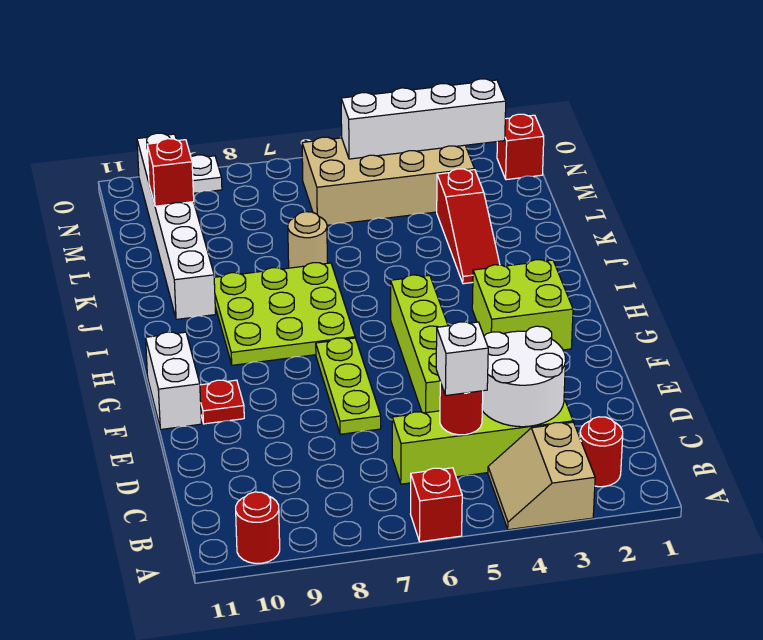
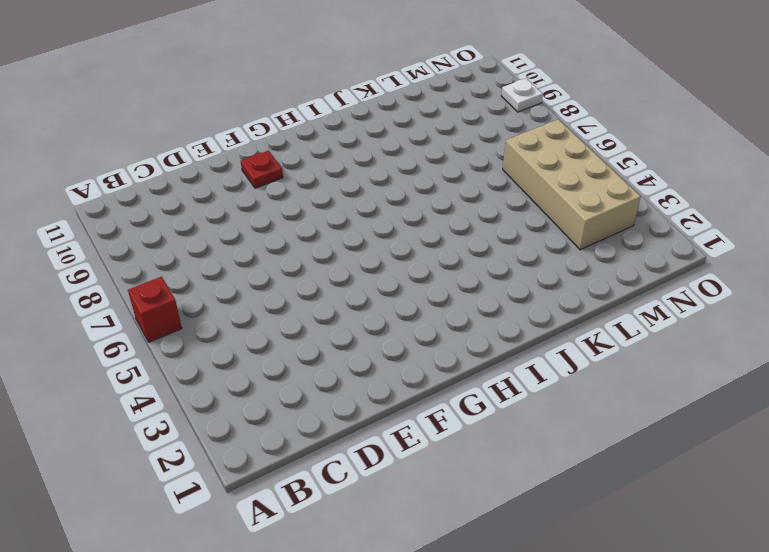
none -> tan 2x2 slope [488,422,595,530]
none -> red 1x1 round brick [236,492,280,563]
none -> red 1x1 round brick [580,417,623,487]

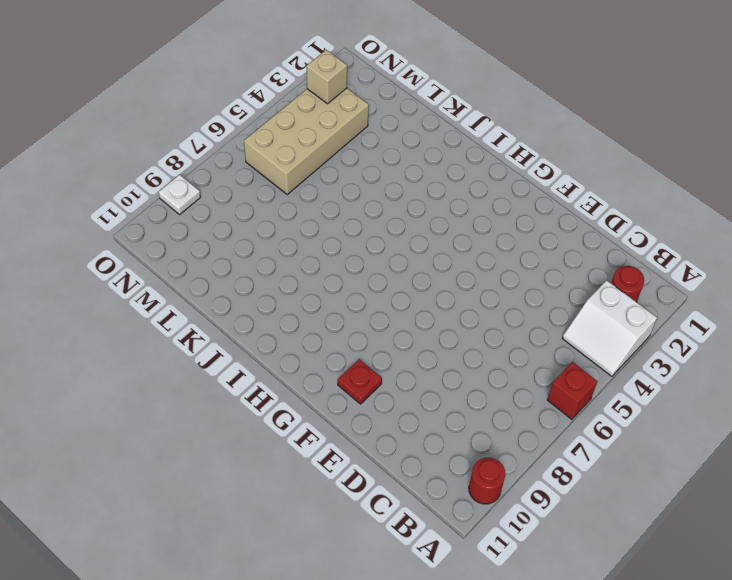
white 2x2 slope [562,280,657,376] -> tan 2x2 slope [488,422,595,530]
tan 1x1 brick [307,50,347,104] -> white 1x4 brick [341,79,506,159]
none -> lime 1x4 brick [392,399,573,484]
none -> lime 1x4 brick [391,275,448,413]
none -> lime 1x3 plate [316,338,381,434]

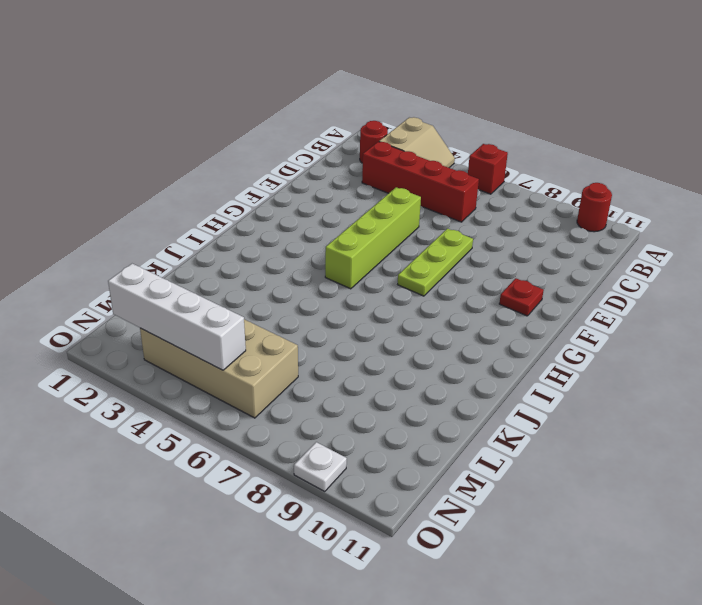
red 1x4 brick [362,142,479,222] -> lime 1x4 brick [392,399,573,484]
none -> white 1x2 brick [146,332,201,429]
none -> lime 2x2 brick [472,260,573,350]
none -> lime 3x3 plate [214,263,355,365]

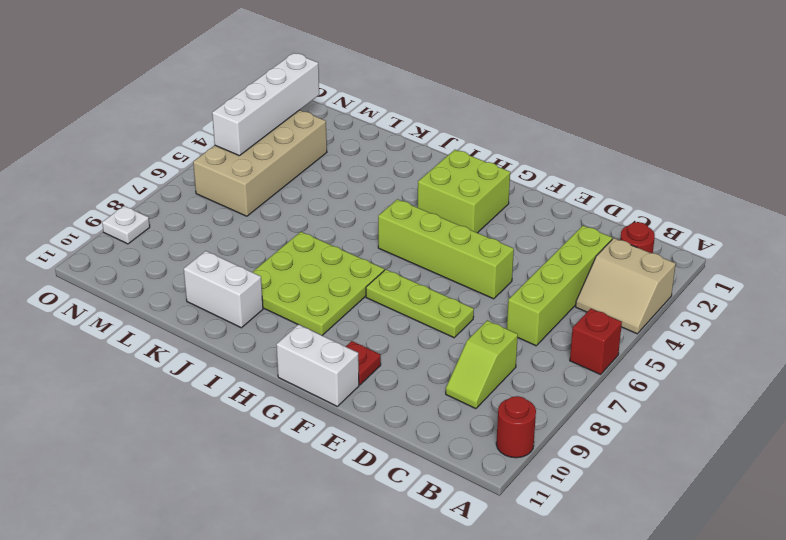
lime 1x2 slope [446,320,518,409] -> none
white 1x2 brick [184,251,263,328] -> white 1x6 brick [137,133,216,319]
none -> red 1x3 slope [437,169,500,284]
none -> tan 1x1 round brick [288,212,327,268]
none -> red 1x1 brick [497,114,544,180]

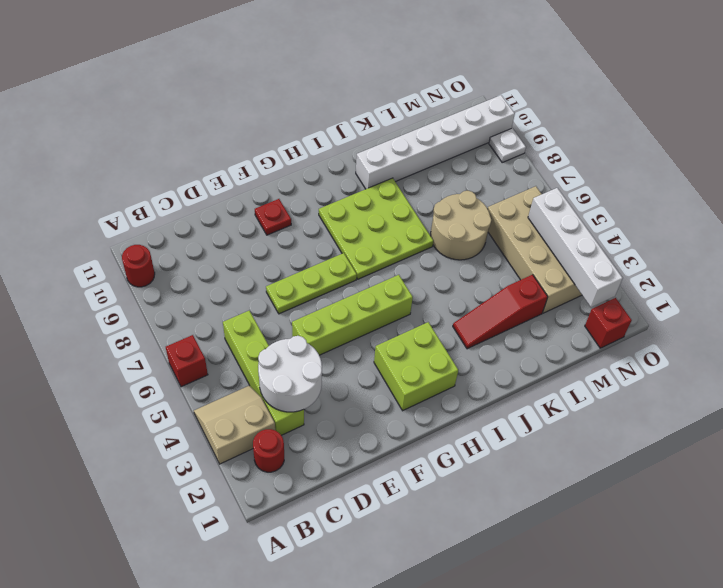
tan 2x2 round brick [431,191,491,260] -> tan 1x1 round brick [288,212,327,268]
none -> white 1x2 brick [146,332,201,429]
none -> red 1x1 round brick [440,382,483,435]
none -> red 1x1 brick [147,139,194,206]

